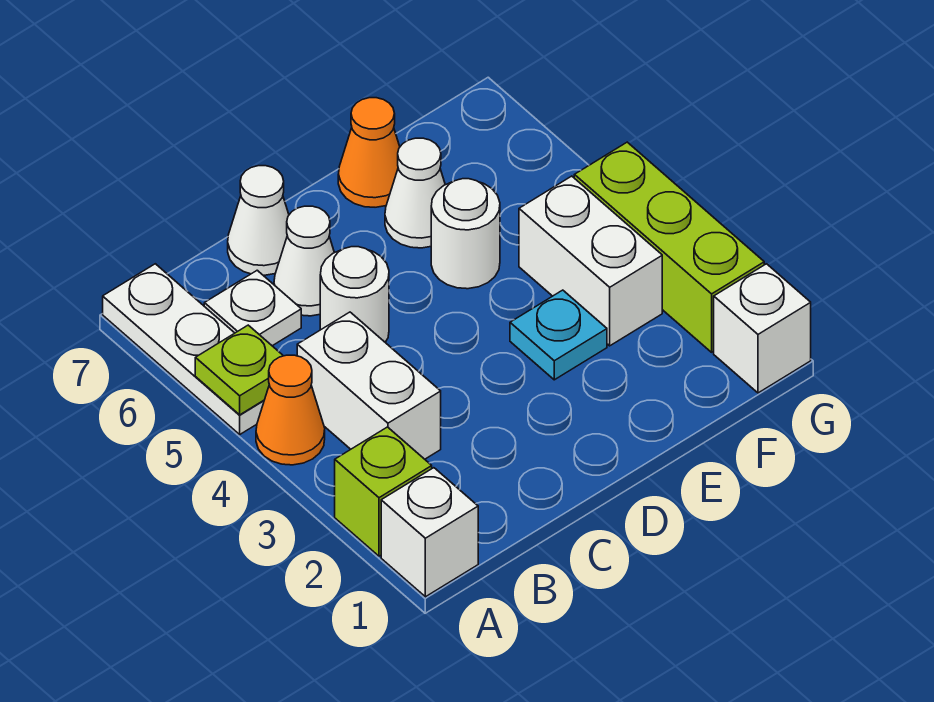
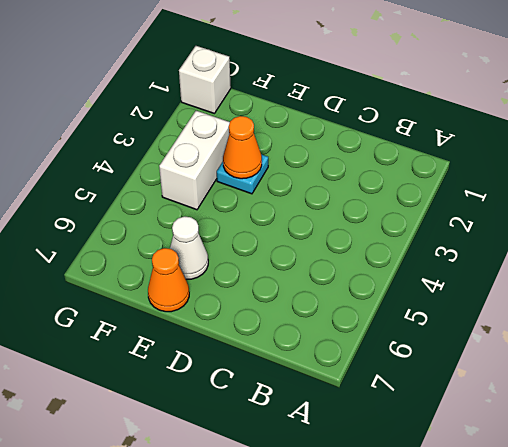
orange 1x1 cone [223,116,262,179] -> orange 1x1 cone moved to [256,355,325,465]
none -> white 1x1 brick [381,468,478,597]
none -> lime 1x1 brick [335,427,432,556]
none -> white 1x3 plate [103,264,264,434]

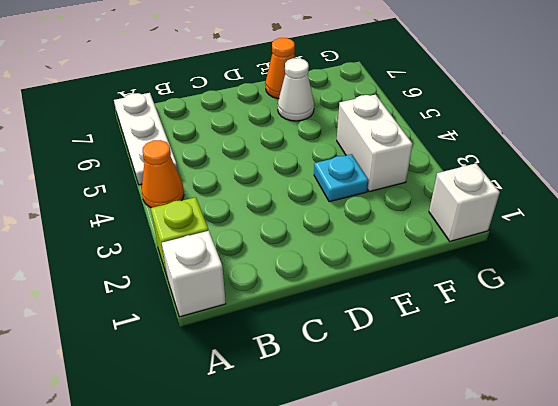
none -> white 1x2 brick [297,312,441,459]
none -> white 1x1 plate [204,270,301,346]
none -> white 1x1 round brick [320,247,389,342]

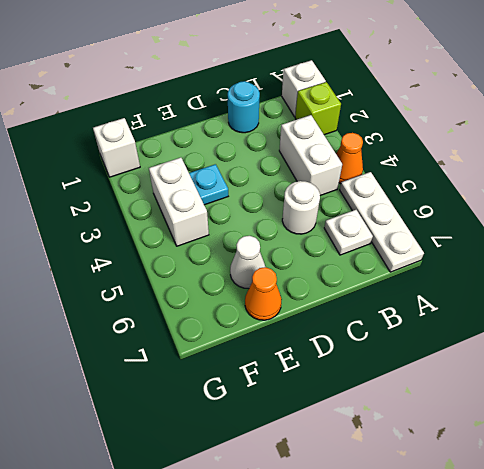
cyan 1x1 round brick [228,81,260,133] -> none
none -> white 1x1 cone [274,206,334,316]
none -> white 1x1 cone [228,166,289,275]
none -> white 1x1 round brick [431,179,500,289]

